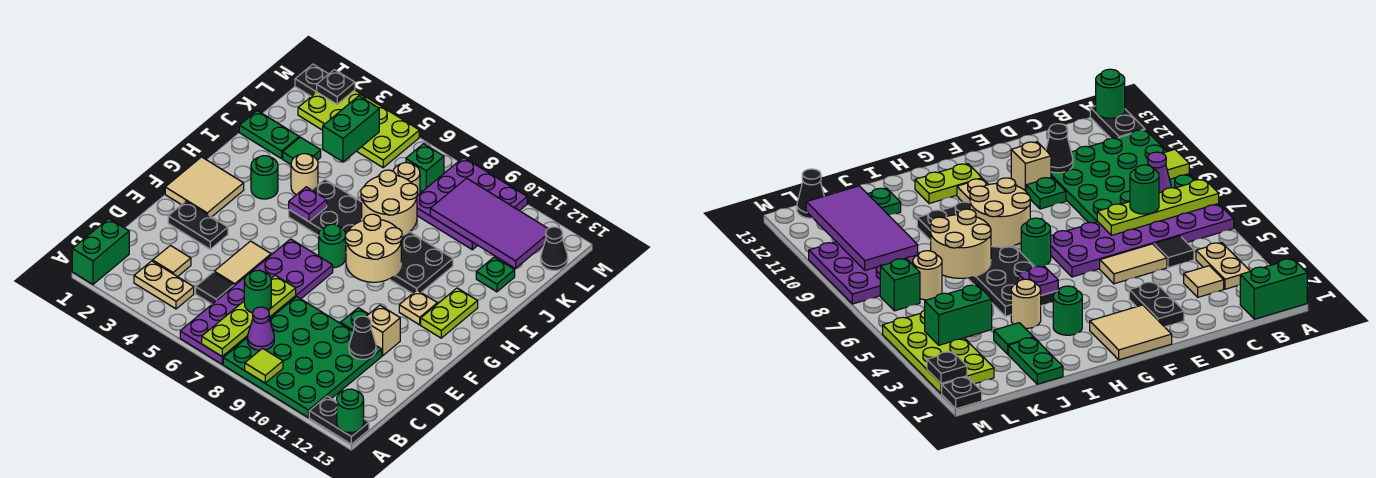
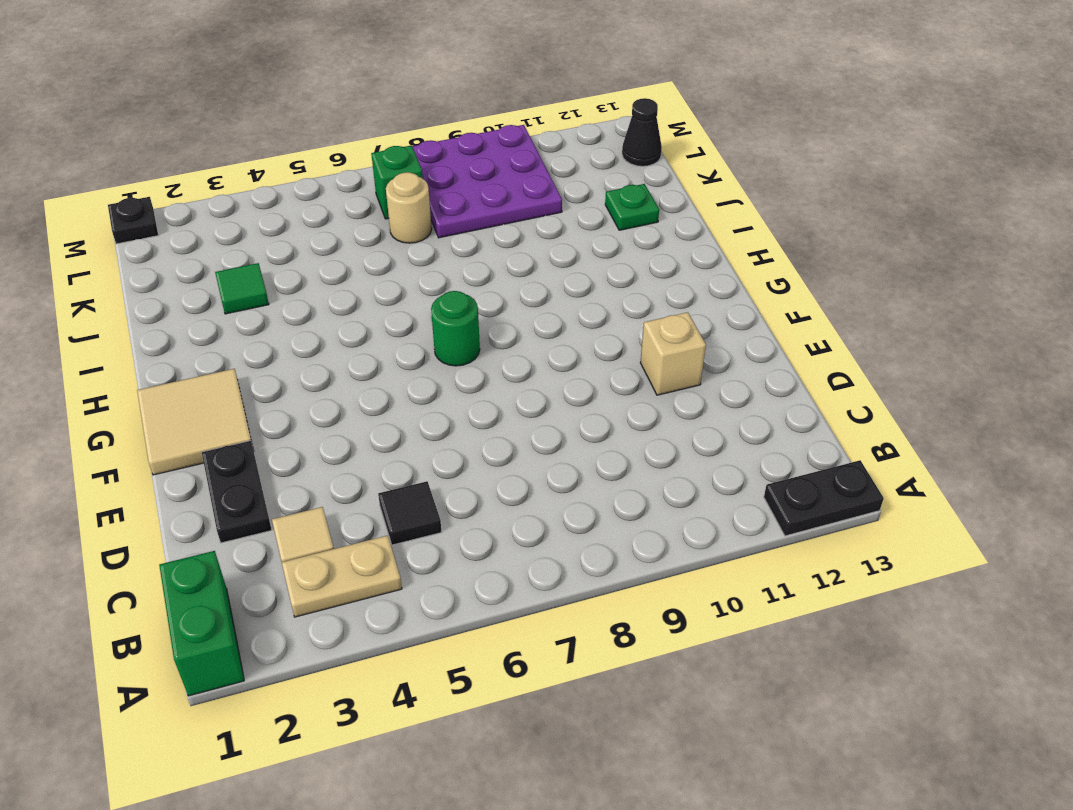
black 1x2 plate [202,441,272,543] -> black 1x2 plate turned to [168,201,228,249]
none -> purple 2x6 plate [180,239,333,364]
none -> green 4x4 plate [223,297,382,417]
none -> tan 1x2 tile [214,241,271,286]
none -> green 1x1 plate [341,308,368,331]

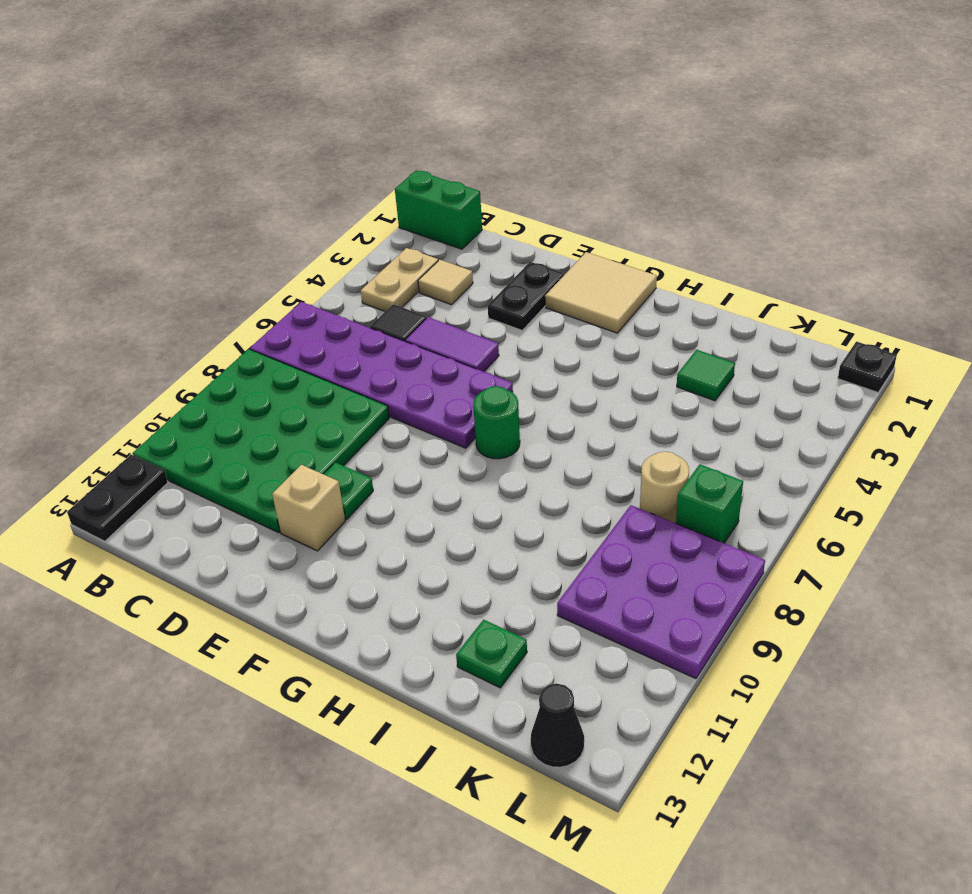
purple 1x2 tile [405,317,499,372] -> tan 1x2 tile [214,241,271,286]
none -> tan 1x1 plate [399,290,437,325]
none -> lime 1x2 plate [421,288,478,338]
none -> green 1x1 round brick [251,156,278,199]
none -> black 2x6 plate [289,179,453,294]

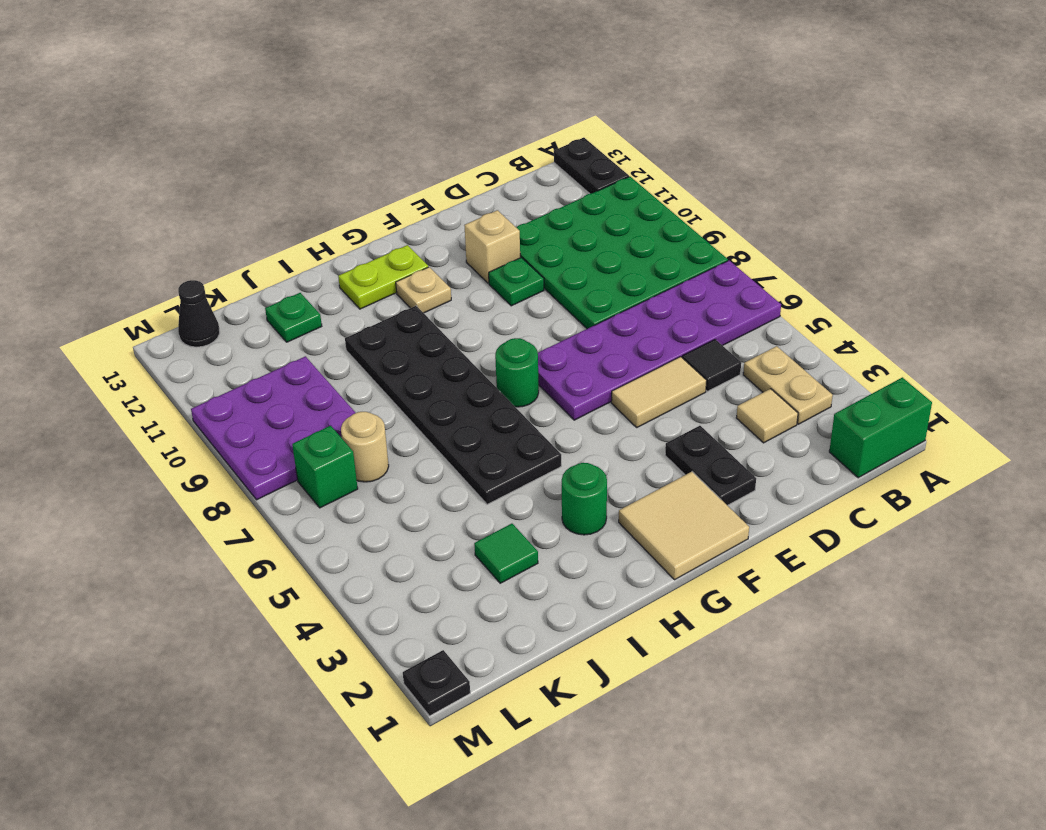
none -> tan 1x1 round brick [291,154,318,195]
none -> green 1x2 plate [239,111,299,159]
none -> lime 2x4 plate [298,90,419,167]
none -> lime 1x4 plate [202,275,296,356]

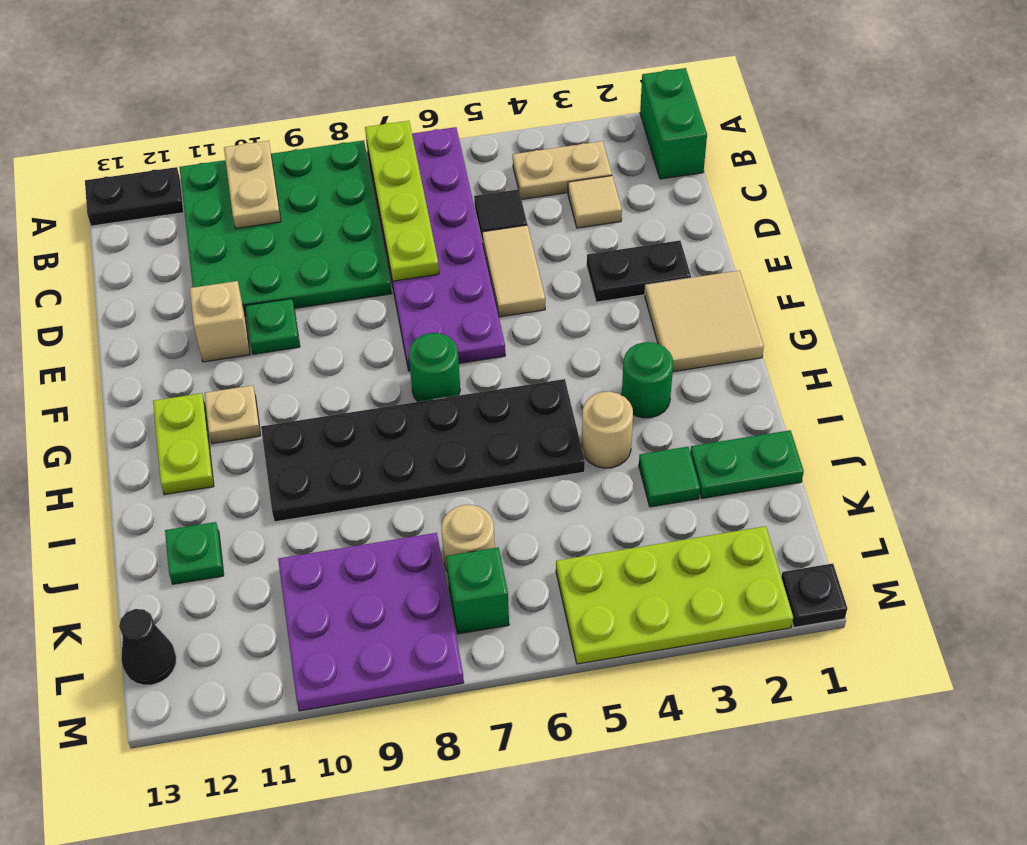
tan 1x2 plate [224,141,281,228] -> none
none -> lime 1x1 tile [245,348,283,383]
none -> green 1x1 round brick [337,389,364,433]
none -> purple 1x1 cone [247,307,274,350]
none -> black 1x1 cone [349,316,376,360]

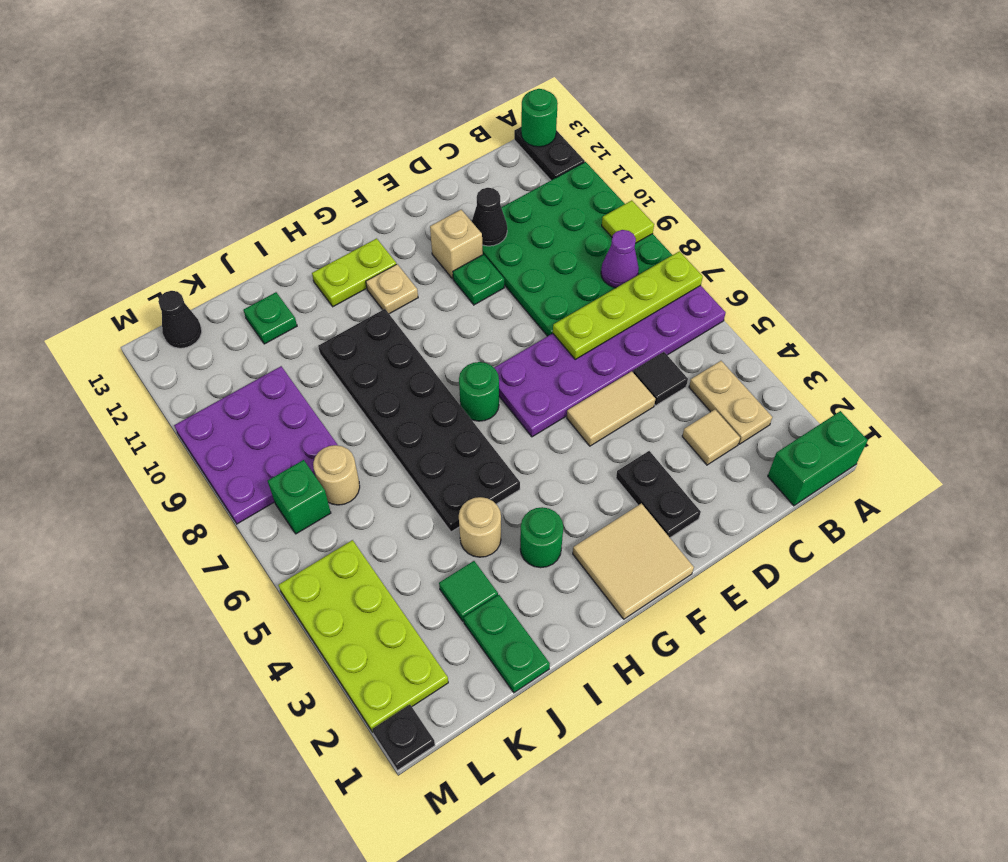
none -> tan 2x2 round brick [345,214,402,282]
none -> purple 1x1 plate [289,187,327,222]
none -> tan 2x2 round brick [361,170,418,236]
none -> green 1x2 brick [323,96,379,162]

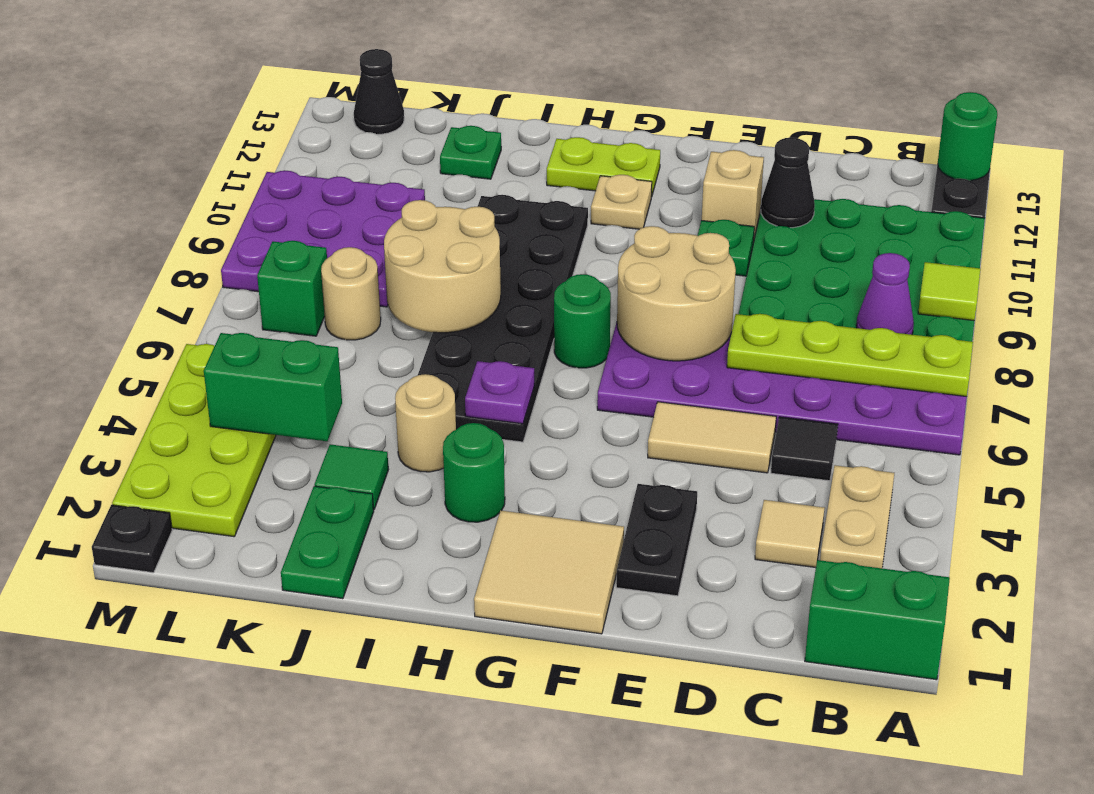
tan 2x2 round brick [617,226,736,361] -> tan 2x2 round brick moved to [345,214,402,282]
none -> purple 2x4 tile [430,178,548,269]
none -> black 1x1 plate [317,70,355,104]
none -> green 1x1 round brick [244,270,271,313]

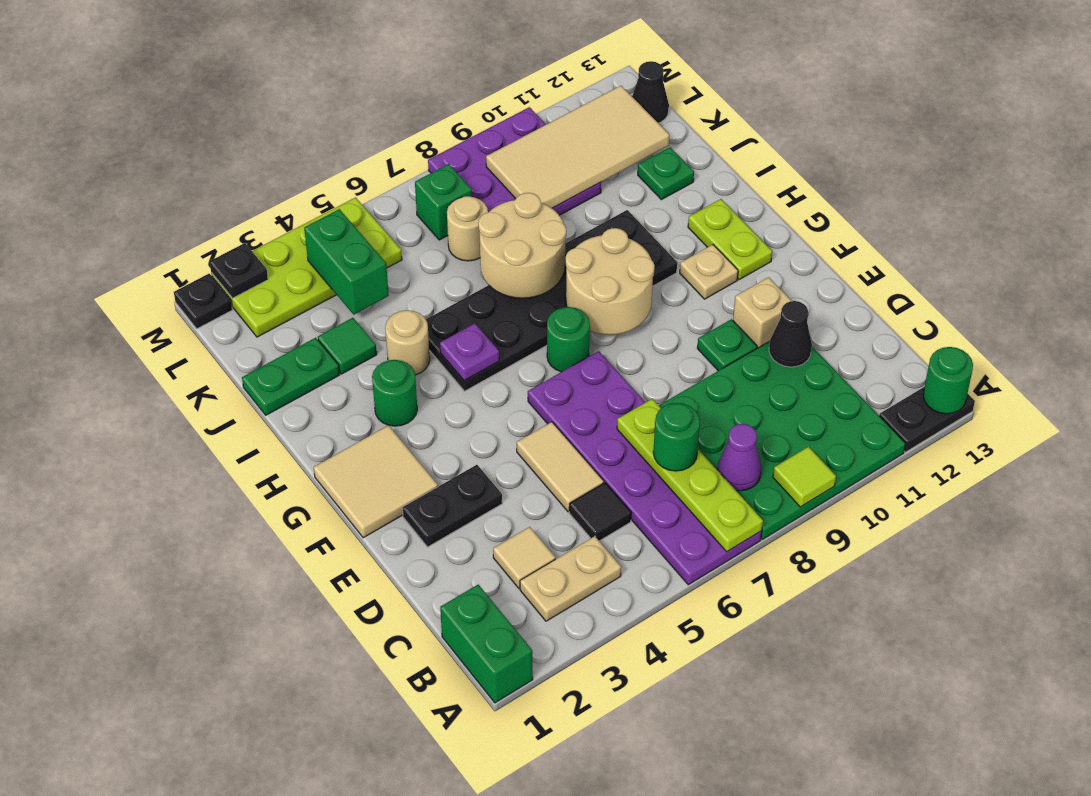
tan 2x4 tile [486,86,669,208] -> purple 2x4 tile [430,178,548,269]

